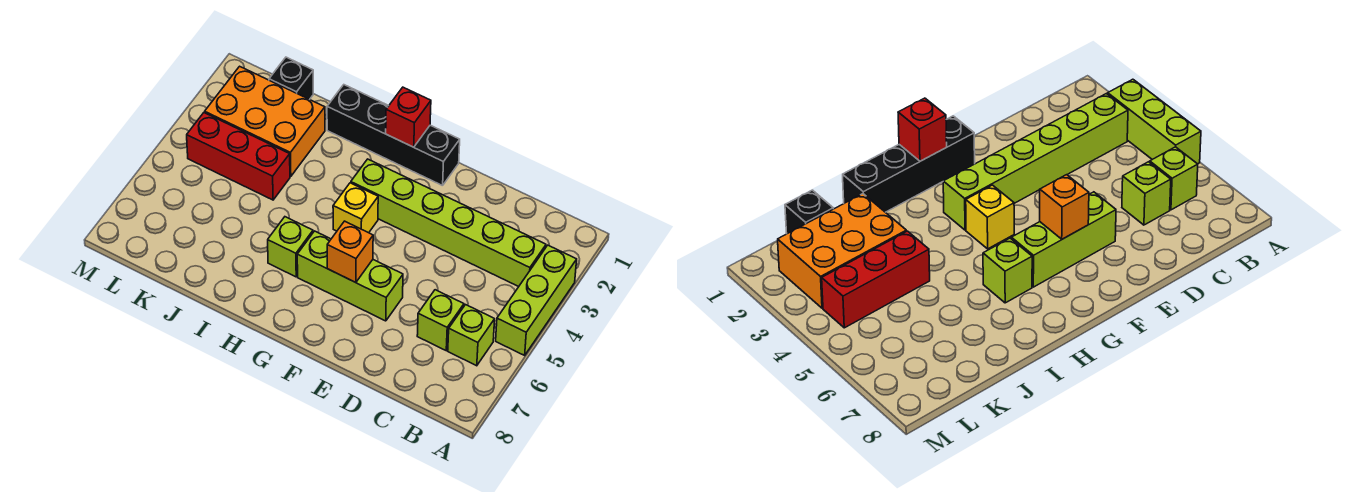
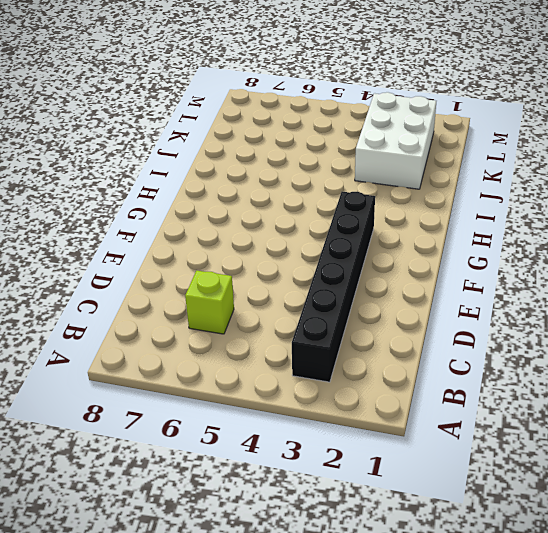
black 1x6 brick [292,192,375,382] -> lime 1x6 brick [351,159,546,287]
white 2x3 brick [355,92,436,189] -> orange 2x3 brick [205,66,325,176]
none -> lime 1x3 brick [496,245,577,355]
none -> lime 1x1 brick [448,305,495,366]
none -> lime 1x3 brick [297,231,403,321]

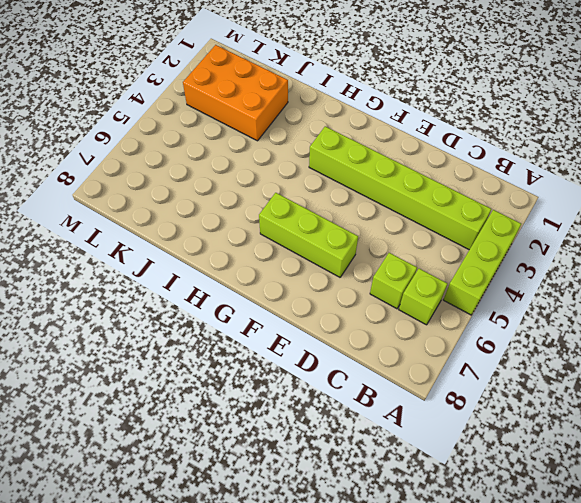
none -> black 1x4 brick [327,85,460,186]
none -> yellow 1x1 brick [333,183,378,233]
none -> lime 1x1 brick [268,217,313,277]

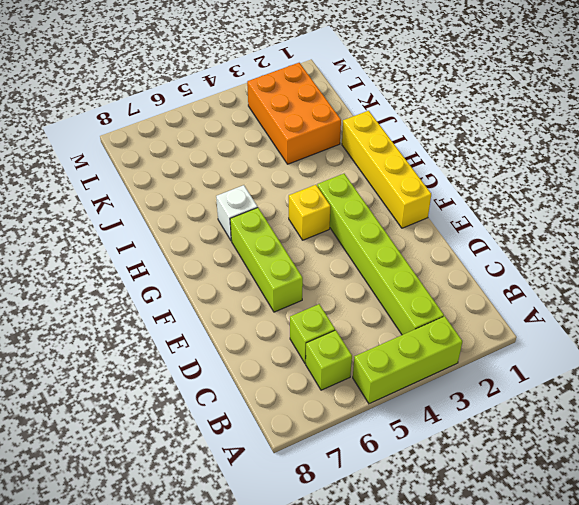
yellow 1x4 brick [342,111,431,228] -> black 1x4 brick [327,85,460,186]
white 1x1 brick [216,185,258,241] -> lime 1x1 brick [268,217,313,277]
none -> red 1x3 brick [187,113,290,200]
none -> black 1x1 brick [269,57,313,100]
none -> orange 1x1 brick [327,221,373,283]

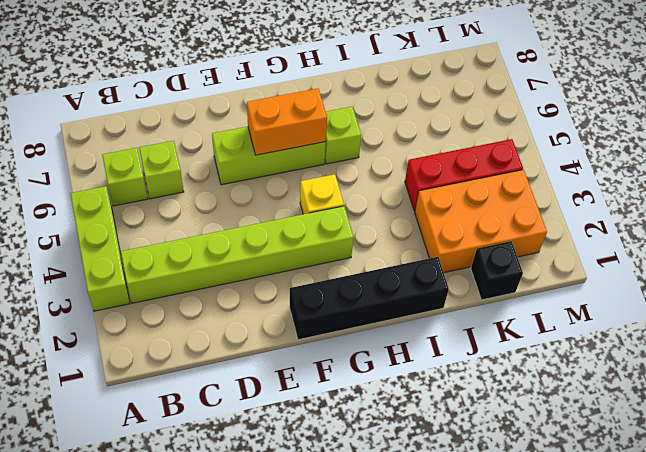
orange 1x2 brick [247,88,327,155] -> orange 1x1 brick [327,221,373,283]
none -> red 1x1 brick [386,87,431,147]

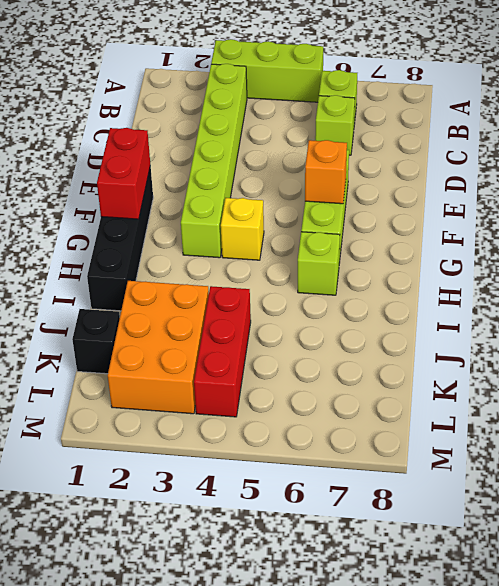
red 1x2 brick [97,128,150,219] -> red 1x1 brick [386,87,431,147]

